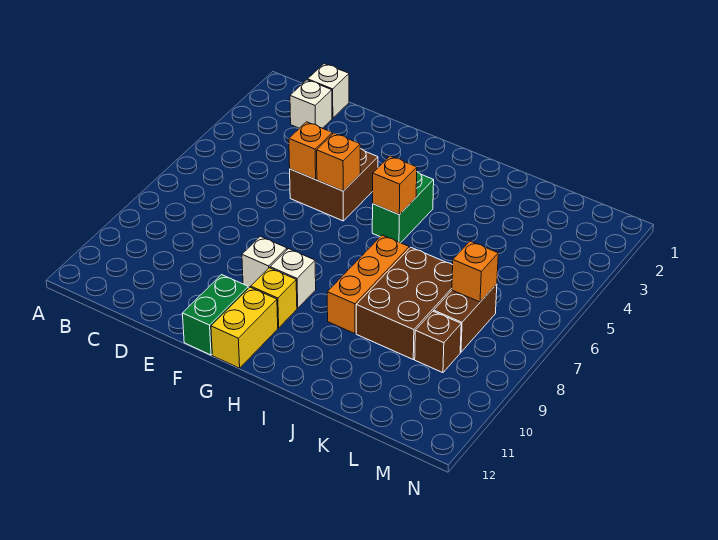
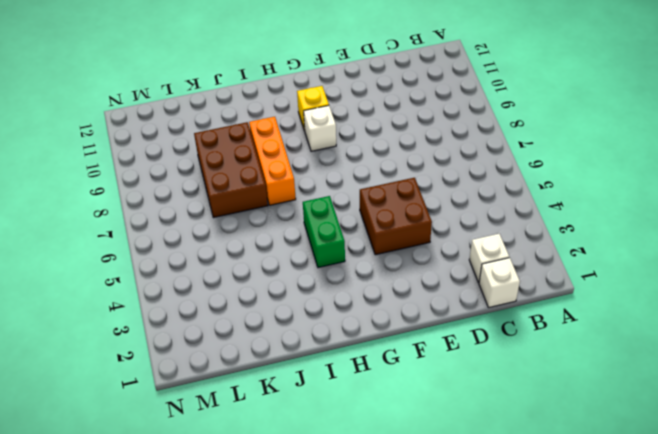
none -> white 1x1 brick [242,236,287,287]
none -> green 1x2 brick [182,275,248,355]
none -> yellow 1x2 brick [211,287,278,368]

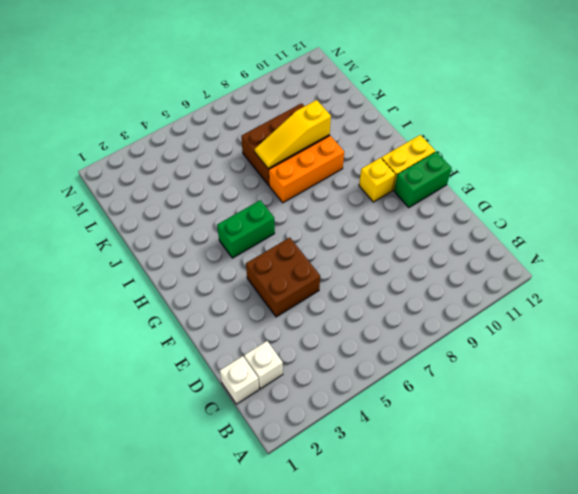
yellow 1x3 slope [255,100,331,169] -> none
none -> white 1x1 brick [242,236,287,287]
none -> white 1x1 brick [270,249,316,308]
none -> brown 1x2 brick [434,284,497,352]

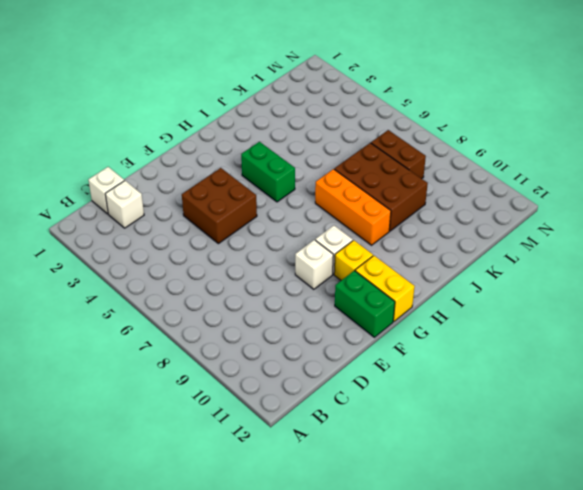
none -> brown 1x1 brick [415,311,461,373]
none -> orange 1x1 brick [289,122,333,180]
none -> orange 1x1 brick [317,133,360,191]

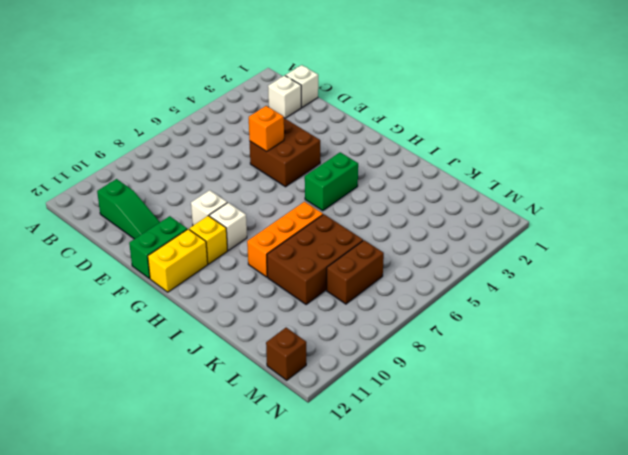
green 1x3 slope [97,179,160,239] -> none
brown 1x1 brick [266,328,306,380] -> brown 1x1 brick moved to [415,311,461,373]
none -> orange 1x1 brick [317,133,360,191]
none -> orange 1x1 brick [373,156,417,215]
none -> orange 1x1 brick [452,241,498,302]

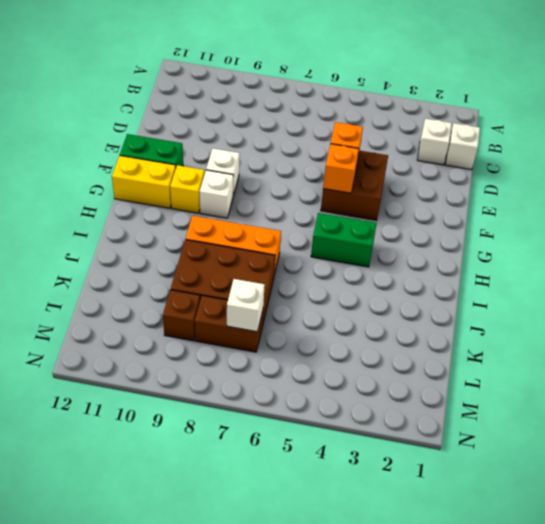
white 1x1 brick [227,279,265,332] -> orange 1x1 brick [452,241,498,302]
none -> orange 1x1 brick [373,156,417,215]

